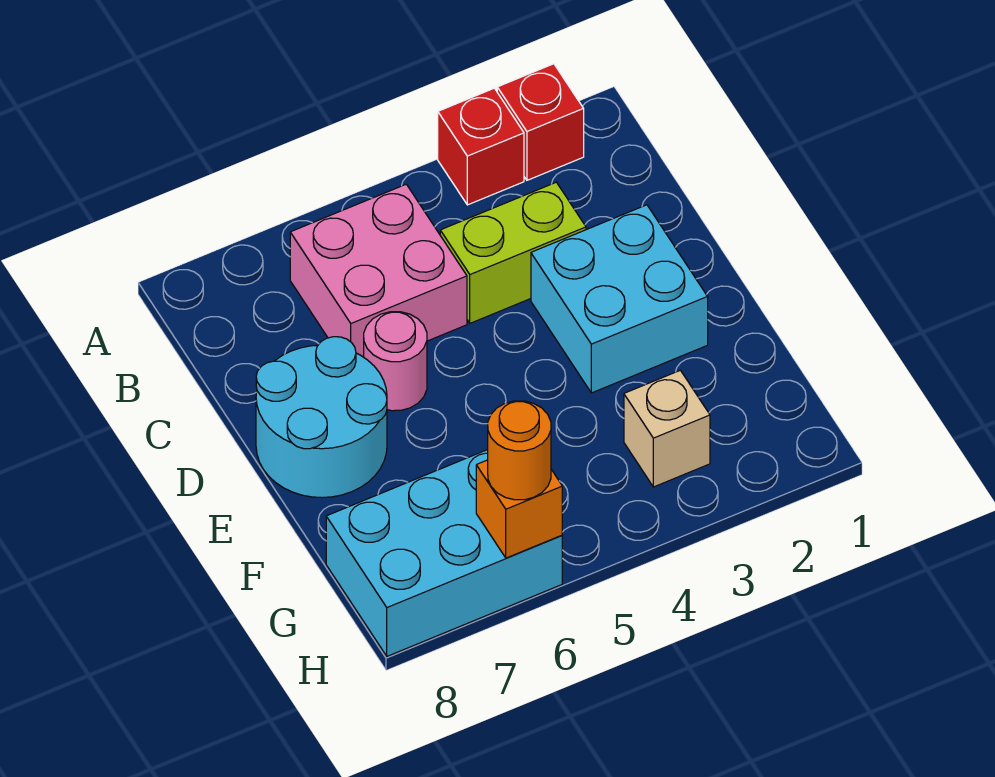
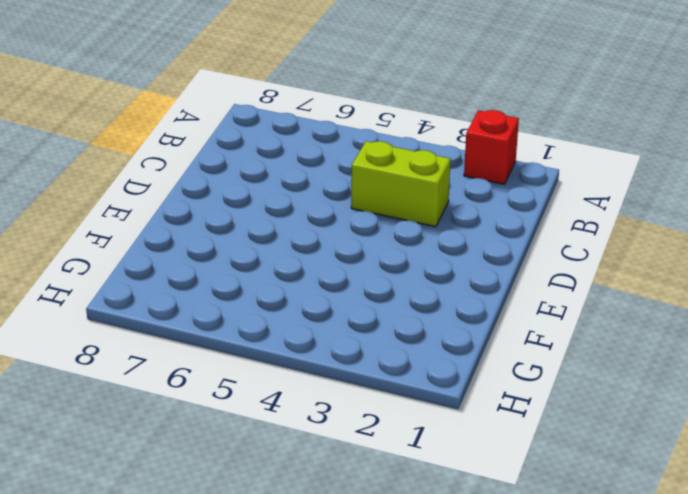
none -> red 1x1 brick [438,88,524,205]
none -> pink 2x2 brick [290,184,467,357]

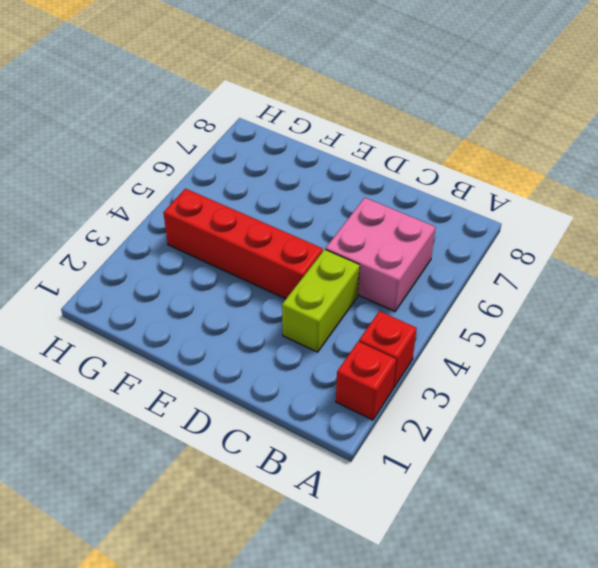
red 1x4 brick [163,189,323,299] -> none
none -> cyan 2x2 brick [531,205,708,393]
none -> pink 1x1 round brick [364,312,427,411]

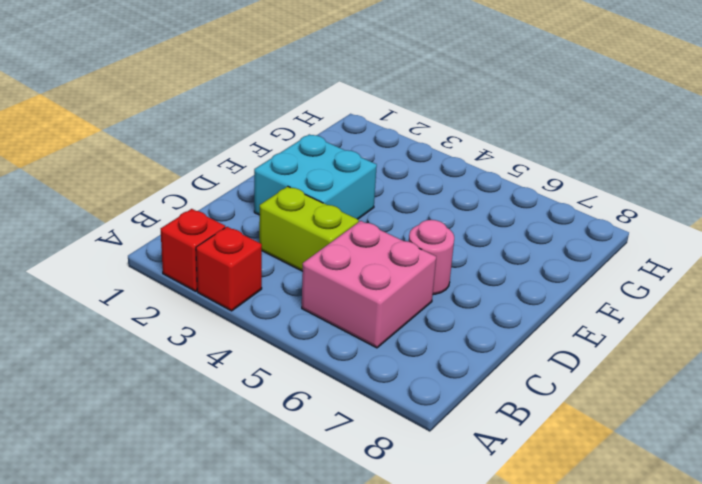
none -> cyan 2x2 round brick [256,337,387,498]
none -> tan 1x1 brick [624,370,710,487]

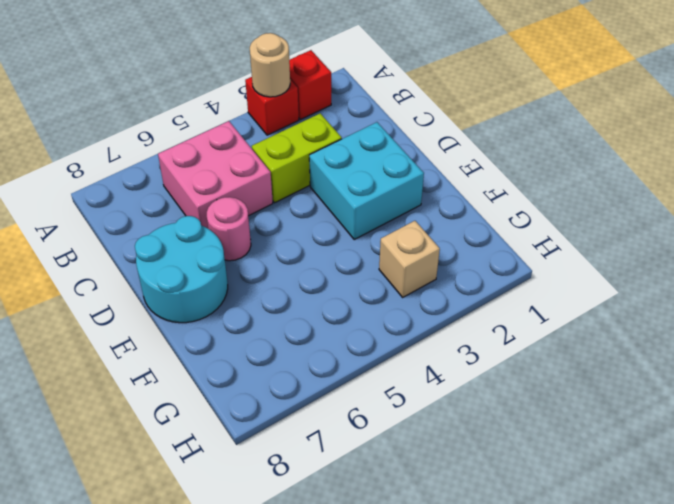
tan 1x1 round brick [250,33,290,97] -> none
none -> cyan 2x3 brick [326,450,562,656]
none -> orange 1x1 brick [476,460,562,558]

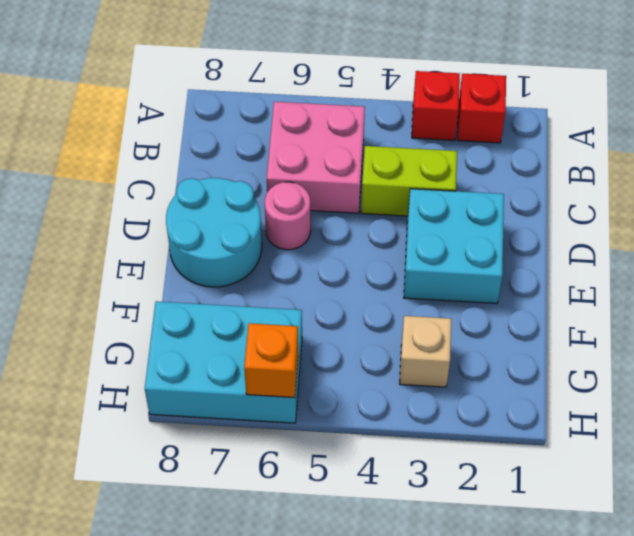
none -> orange 1x1 round brick [488,401,551,500]

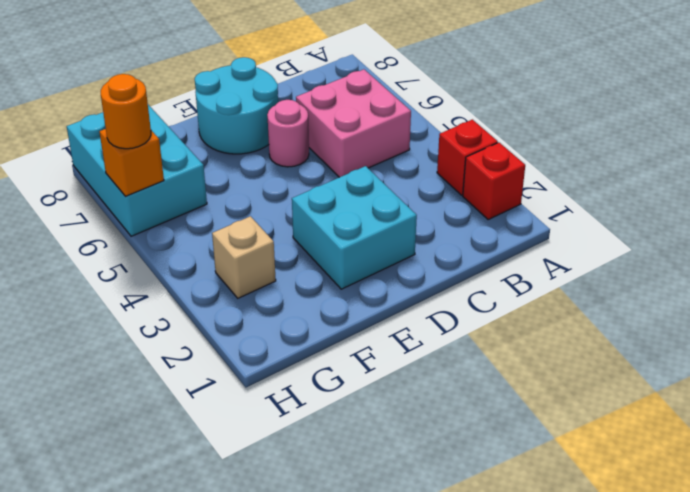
none -> lime 1x2 brick [440,182,586,323]

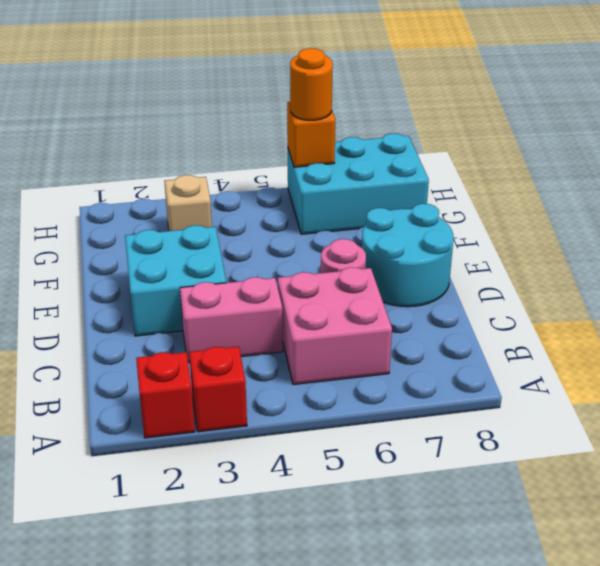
pink 1x2 brick [180,277,283,362] -> lime 1x2 brick [440,182,586,323]

